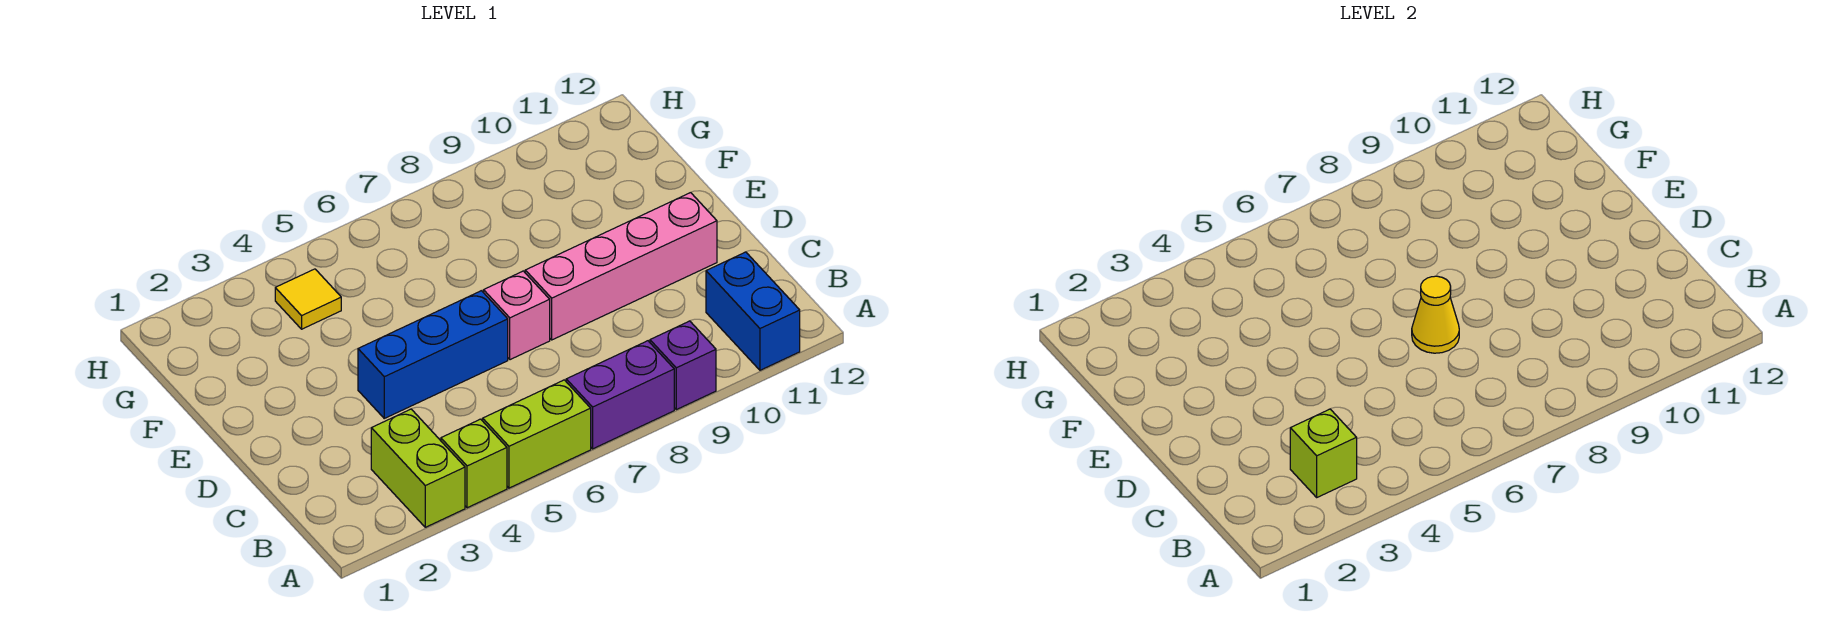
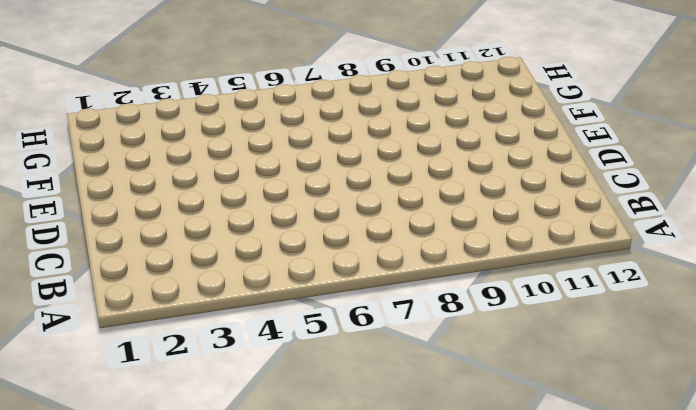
none -> lime 1x2 brick [371,409,465,527]
none -> lime 1x1 brick [441,419,507,508]
none -> lime 1x2 brick [483,380,591,488]

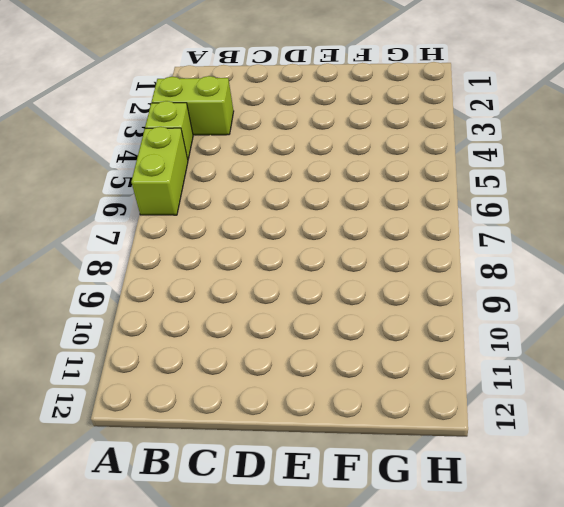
none -> purple 1x2 brick [566,341,674,449]
none -> purple 1x1 brick [650,321,716,410]
none -> blue 1x2 brick [706,252,800,370]

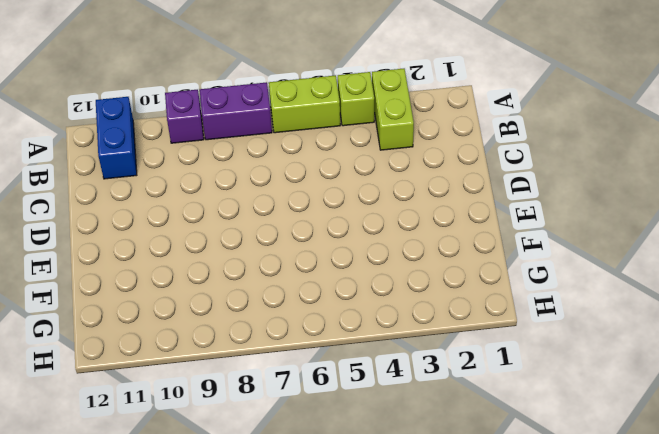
none -> blue 1x3 brick [358,291,508,418]
none -> pink 1x1 brick [484,271,550,360]
none -> pink 1x4 brick [525,193,717,340]

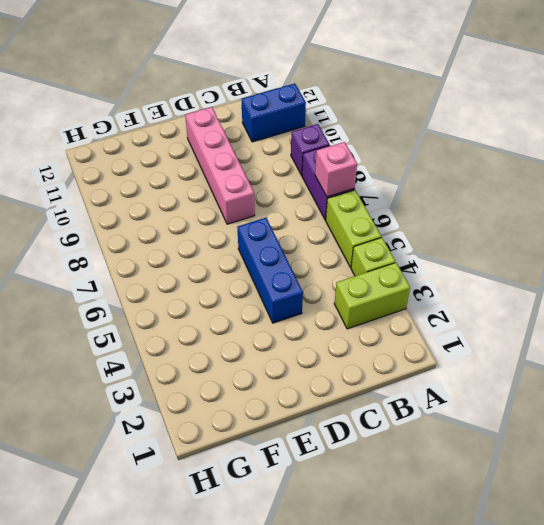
pink 1x1 brick [315,142,357,197] -> pink 1x1 brick moved to [484,271,550,360]
none -> yellow 1x1 tile [275,269,341,329]
none -> lime 1x1 brick [1290,409,1357,497]
none -> yellow 1x1 cone [1412,276,1459,353]

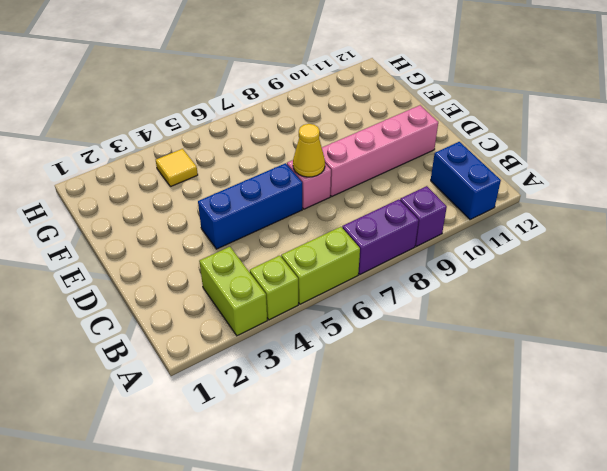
none -> lime 1x1 brick [1290,409,1357,497]

